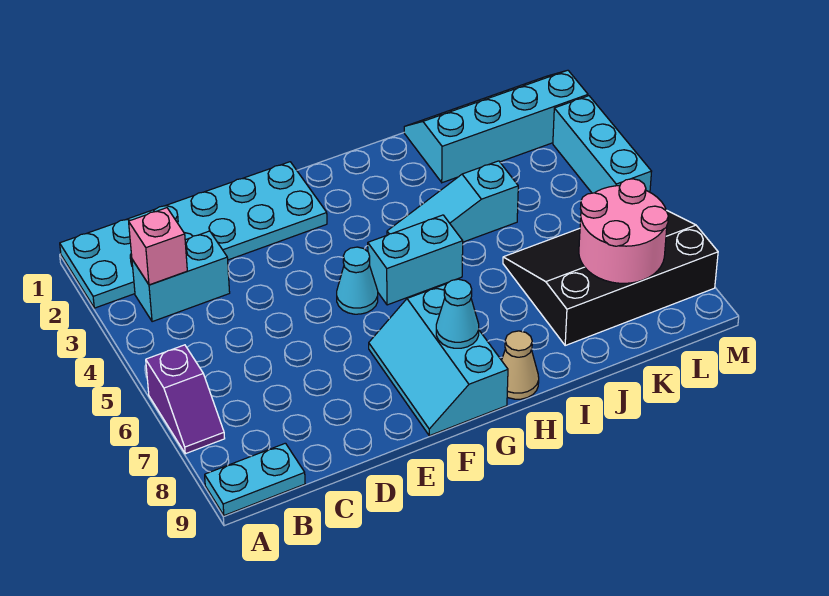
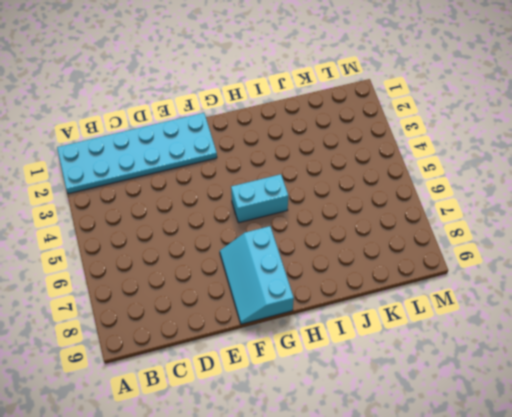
none -> purple 1x2 slope [146,345,225,454]
none -> cyan 1x2 plate [205,443,305,515]
none -> cyan 1x2 brick [132,231,230,322]

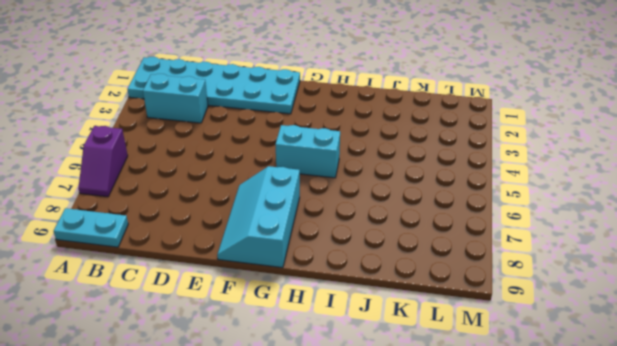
none -> cyan 1x1 cone [337,247,378,314]
none -> cyan 1x3 slope [387,161,518,242]
none -> tan 1x1 cone [502,331,539,399]

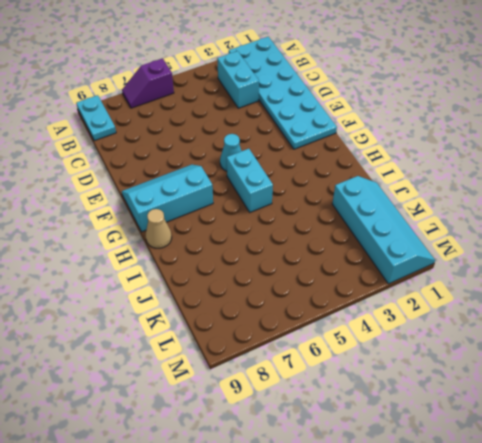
none -> cyan 1x3 slope [387,161,518,242]
none -> black 3x4 slope [503,211,718,345]
none -> cyan 1x3 brick [553,96,652,193]

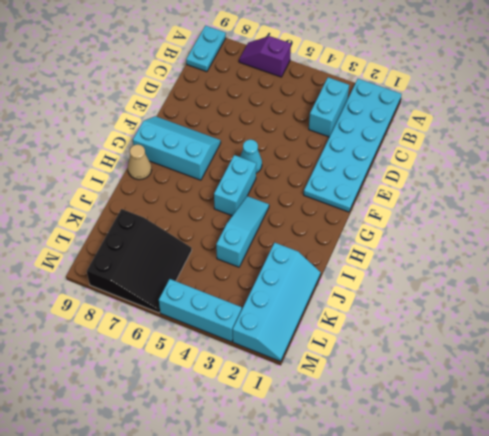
black 3x3 slope [87,209,192,313] -> black 3x4 slope [503,211,718,345]
none -> pink 1x1 brick [129,208,187,285]
none -> cyan 1x1 cone [436,279,479,348]
none -> pink 2x2 round brick [579,179,668,283]

